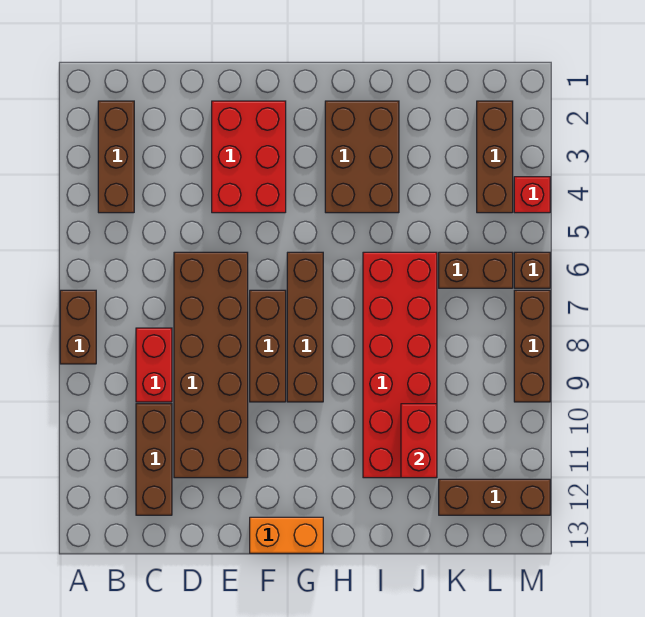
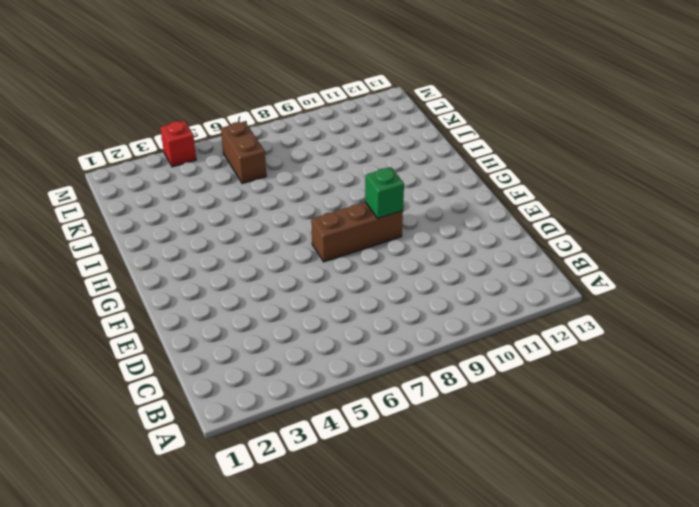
green 1x1 brick [365,167,404,218] -> none
none -> brown 1x2 brick [60,290,96,364]
none -> brown 1x3 brick [98,101,134,213]
none -> red 1x2 brick [136,328,172,402]

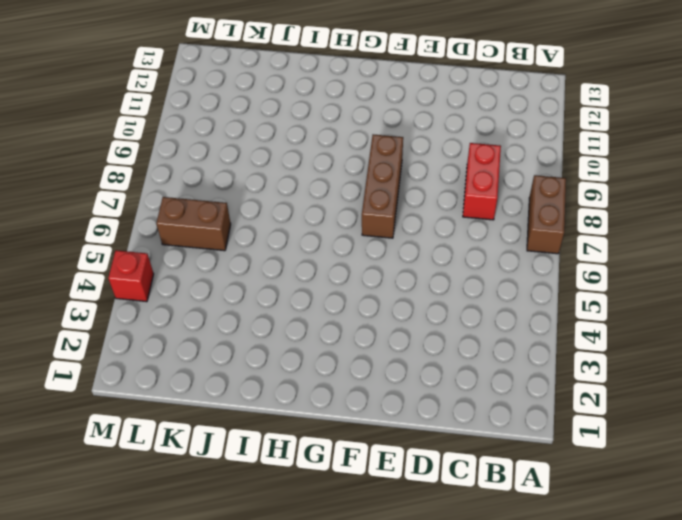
none -> brown 1x3 brick [98,101,134,213]
none -> brown 1x3 brick [136,404,172,515]
none -> brown 2x6 brick [174,252,248,478]

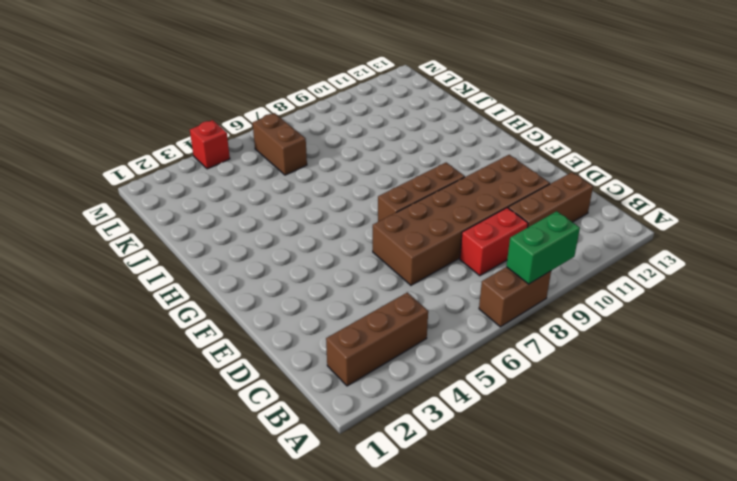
green 1x2 brick [506,211,580,284] -> none
none -> red 2x3 brick [212,101,286,213]
none -> orange 1x2 brick [250,517,323,553]
none -> brown 1x4 brick [287,252,323,402]

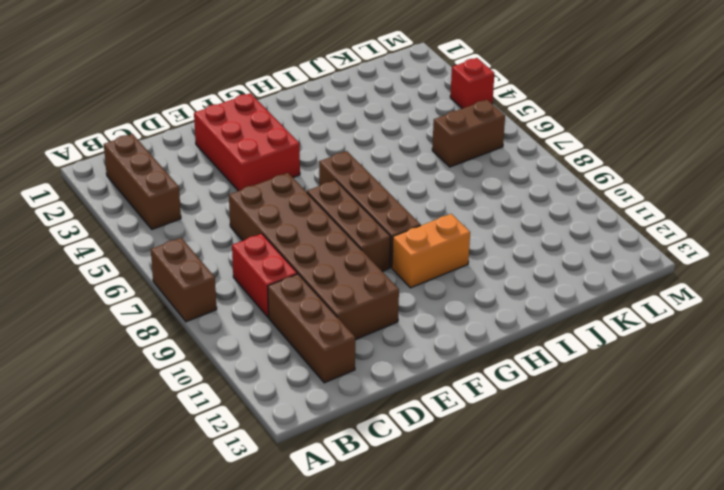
orange 1x2 brick [392,214,470,288] -> orange 1x2 brick moved to [250,517,323,553]
none -> brown 2x3 brick [325,101,399,213]
none -> red 2x6 brick [363,252,437,478]
none -> brown 1x3 brick [439,479,550,515]

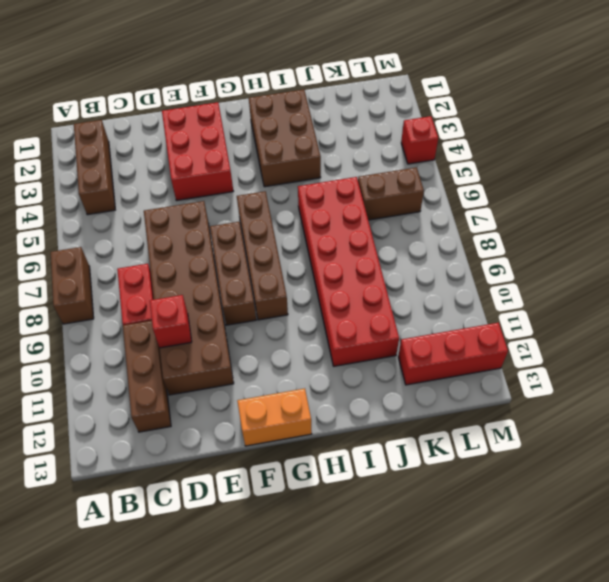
red 1x1 brick [150,295,192,348] -> none
red 1x3 brick [398,323,508,385] -> brown 1x3 brick [439,479,550,515]
none -> brown 1x3 brick [477,101,513,213]
none -> brown 1x1 brick [514,252,550,288]
none -> brown 1x3 brick [514,290,550,402]

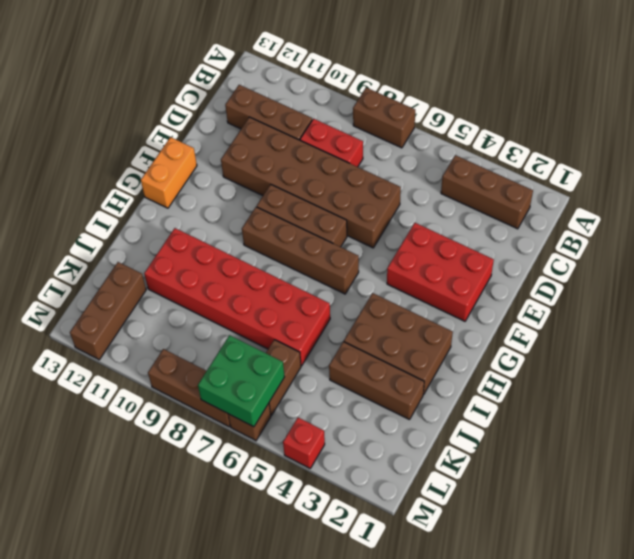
brown 1x3 brick [329,342,424,420] -> brown 1x3 brick moved to [477,101,513,213]
green 2x2 brick [198,335,284,427] -> none
none -> red 1x2 brick [401,404,437,478]

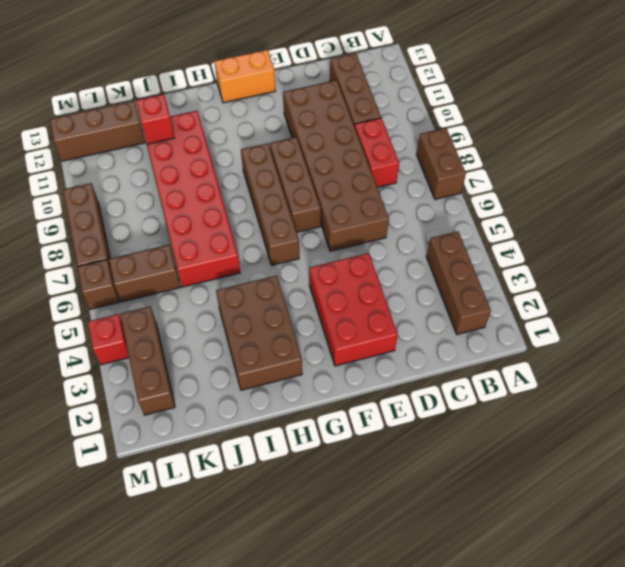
red 1x1 brick [136,94,174,144] -> red 1x2 brick [401,404,437,478]

